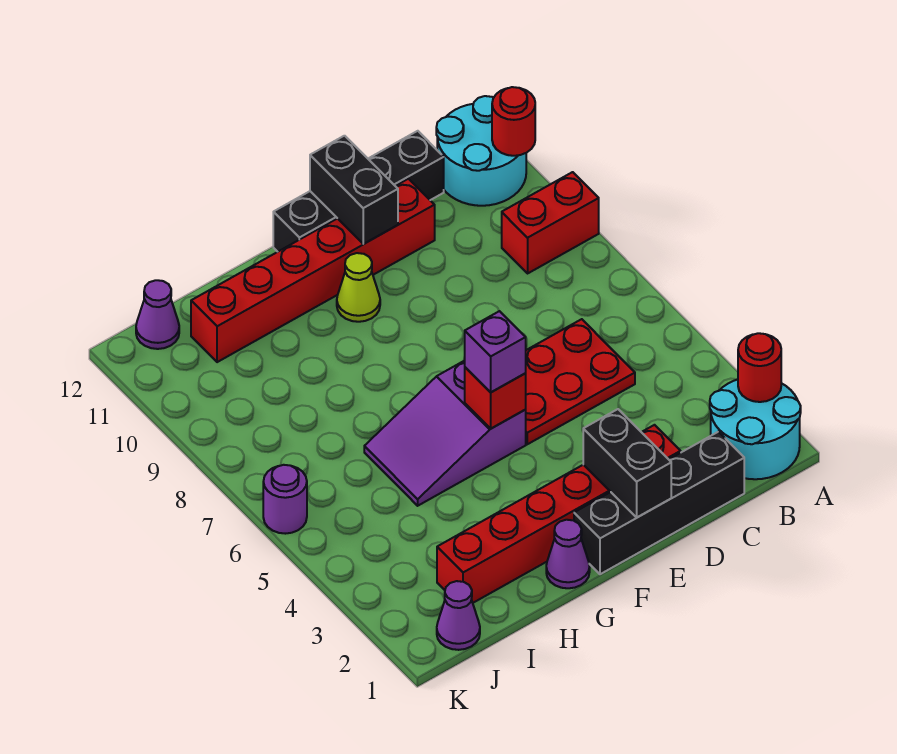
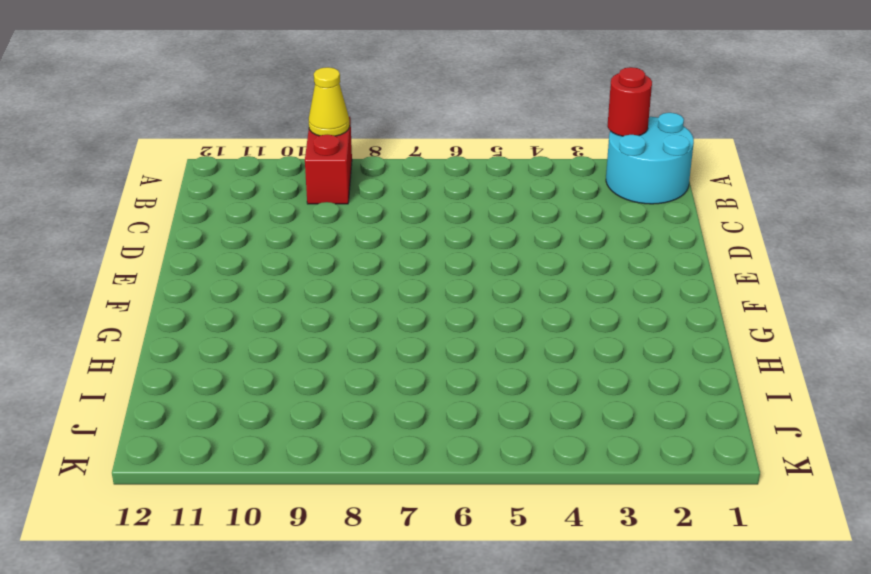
yellow 1x1 cone [309,67,350,136] -> none
none -> cyan 2x2 round brick [436,96,526,206]
none -> black 1x4 brick [574,432,744,574]
none -> red 2x3 plate [525,319,635,444]

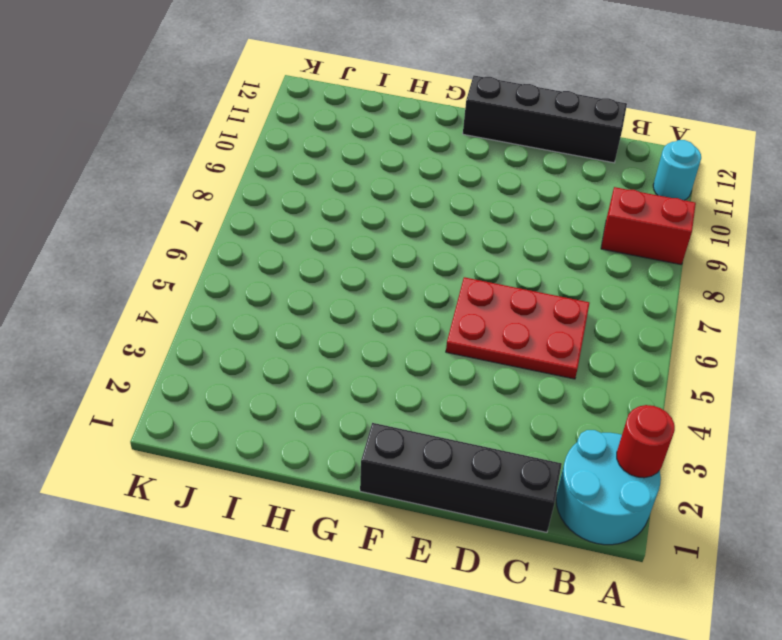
cyan 1x1 round brick [653,140,701,200] -> cyan 2x2 round brick [436,96,526,206]
none -> red 1x6 brick [437,425,681,603]
none -> red 1x6 brick [191,179,435,362]
none -> purple 2x3 slope [364,361,526,506]

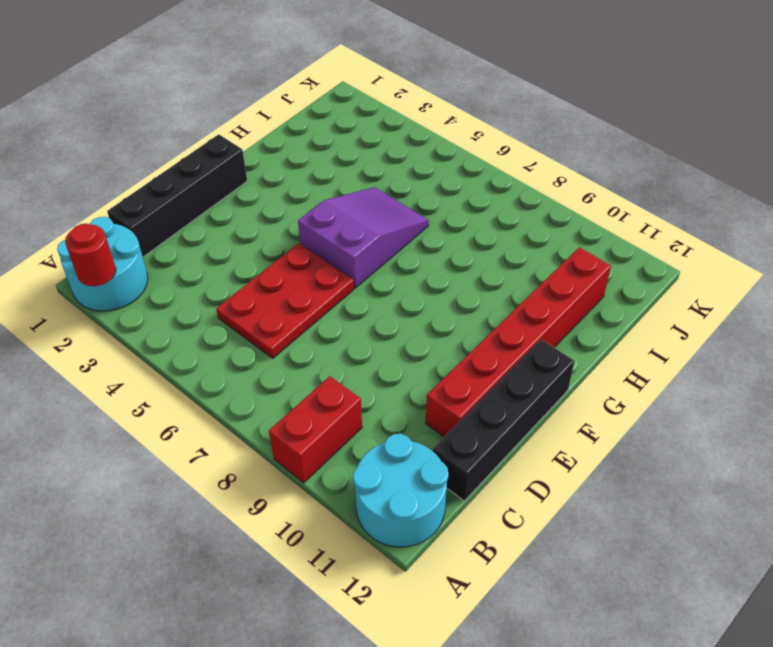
none -> red 1x6 brick [437,425,681,603]
none -> lime 1x1 cone [337,253,380,322]
none -> purple 1x1 cone [546,520,590,588]

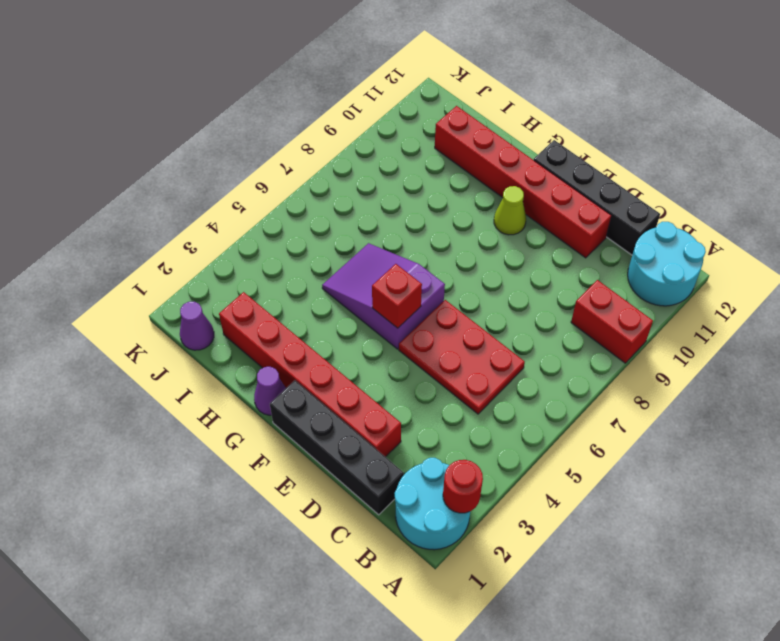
none -> purple 1x1 cone [136,280,179,349]
none -> purple 1x1 round brick [263,465,307,534]
none -> red 1x1 round brick [492,87,535,156]

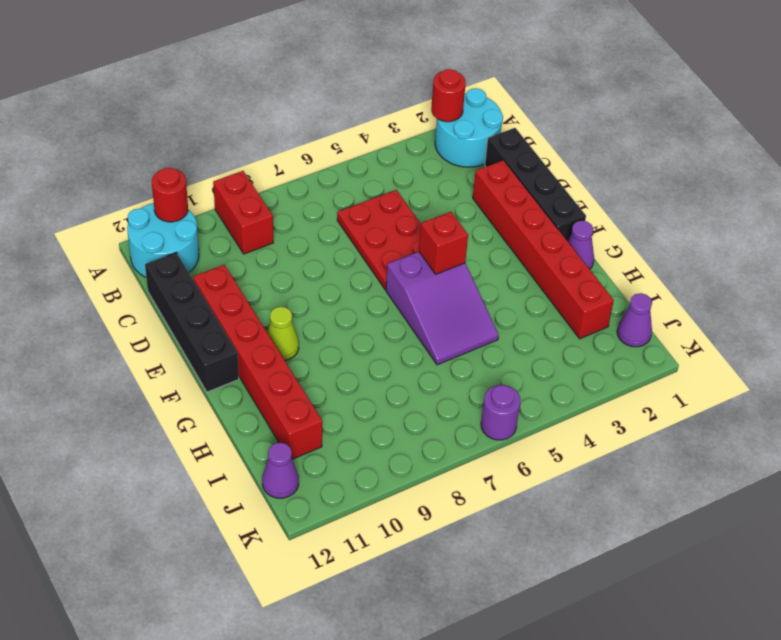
none -> black 1x2 brick [583,409,671,517]
none -> black 1x2 brick [310,136,398,244]
none -> purple 1x1 brick [465,311,526,392]

